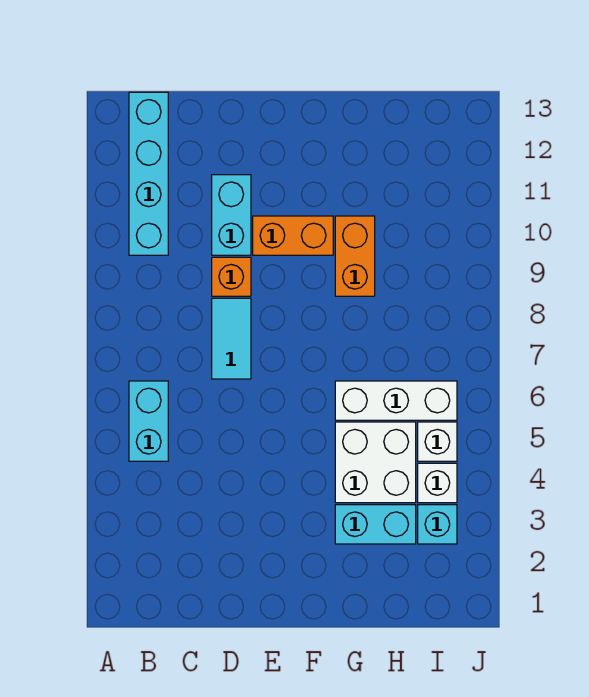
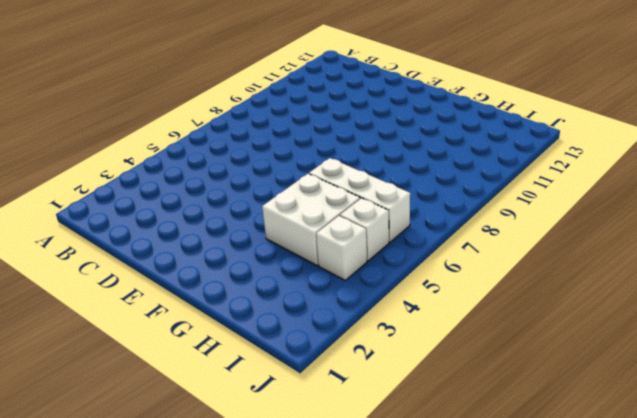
none -> cyan 1x2 brick [129,381,168,461]
none -> cyan 1x4 brick [129,92,168,255]
none -> cyan 1x2 tile [212,298,251,379]

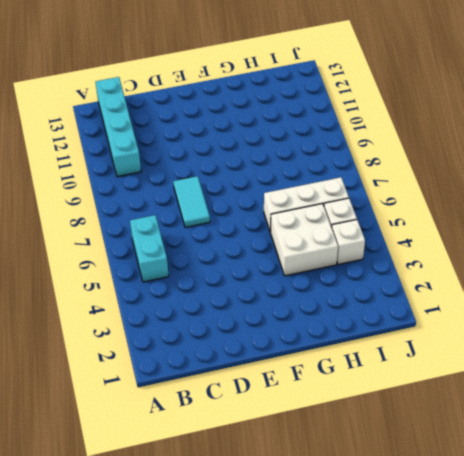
none -> orange 1x1 brick [212,257,251,296]
none -> cyan 1x2 brick [212,175,251,255]
none -> orange 1x2 brick [253,216,333,255]

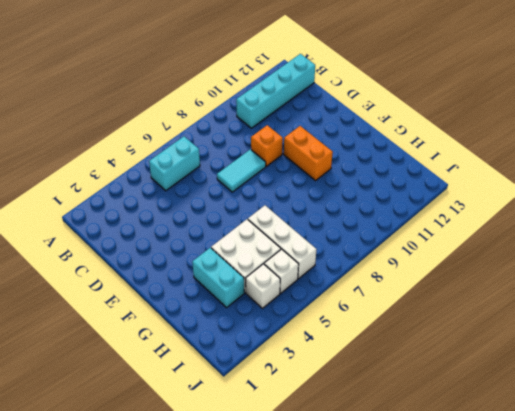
none -> cyan 1x2 brick [212,175,251,255]
none -> orange 1x2 brick [335,216,375,296]
none -> cyan 1x1 brick [418,505,457,544]

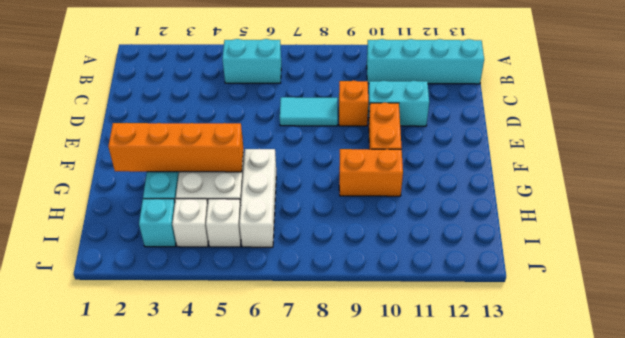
orange 1x4 brick [108,123,243,172] -> none

